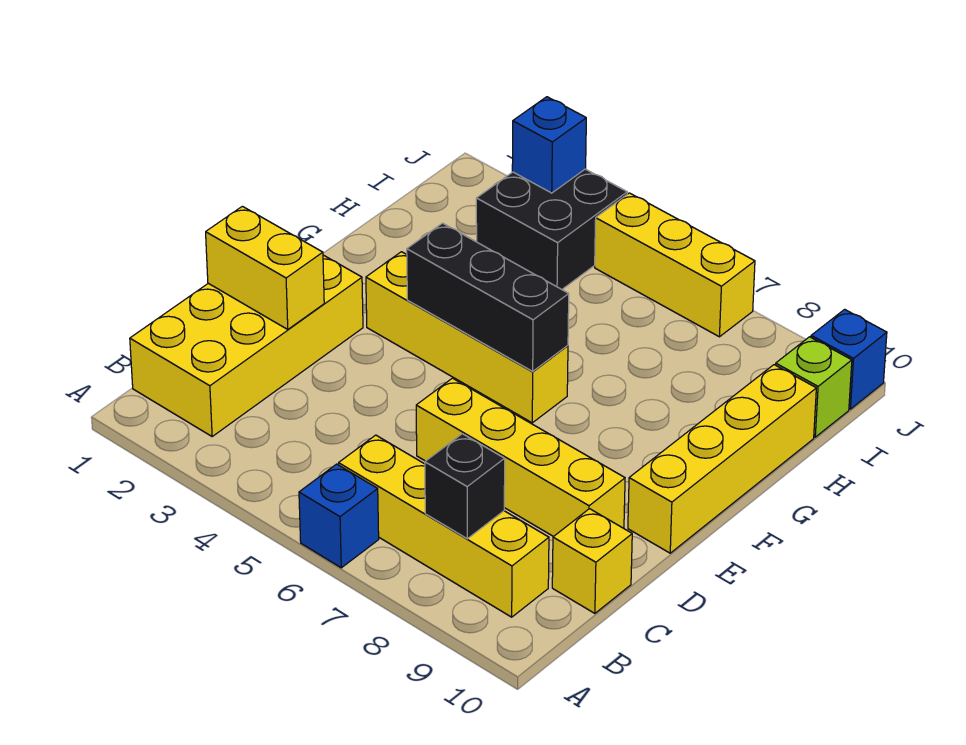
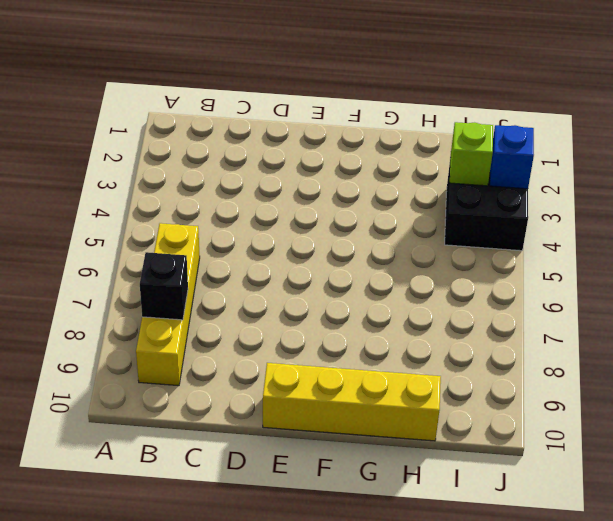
lime 1x1 brick [450,122,493,186] -> lime 1x1 brick moved to [776,337,852,437]
none -> blue 1x1 brick [299,464,379,568]
none -> yellow 2x4 brick [130,255,363,436]
none -> yellow 1x1 brick [552,509,632,613]

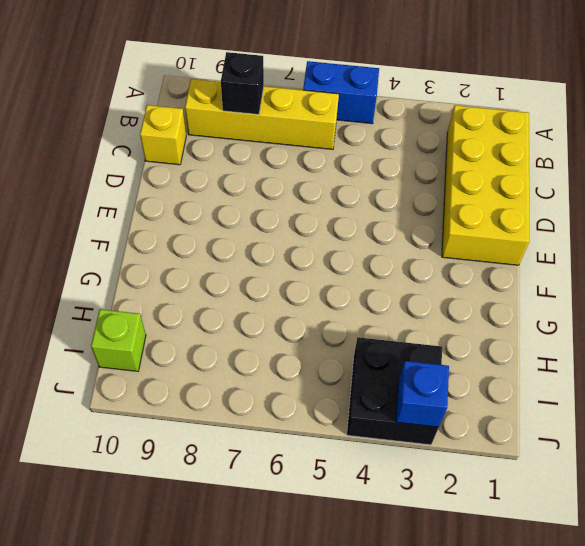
blue 1x2 brick [303,61,379,124] -> blue 1x1 brick [299,464,379,568]
none -> yellow 1x4 brick [416,378,625,537]
none -> yellow 1x4 brick [628,365,816,553]
none -> yellow 1x4 brick [366,252,568,423]

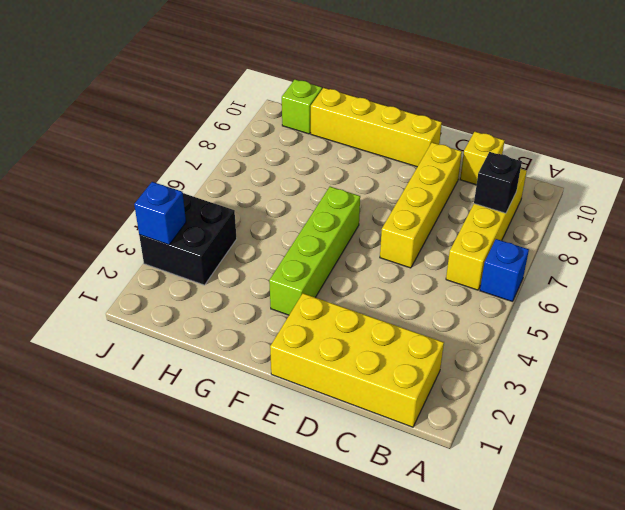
lime 1x4 brick [269,187,360,315] -> yellow 1x4 brick [366,252,568,423]
none -> yellow 1x3 brick [595,193,755,337]
none -> blue 1x1 brick [811,309,887,409]
none -> yellow 1x2 brick [206,206,324,329]

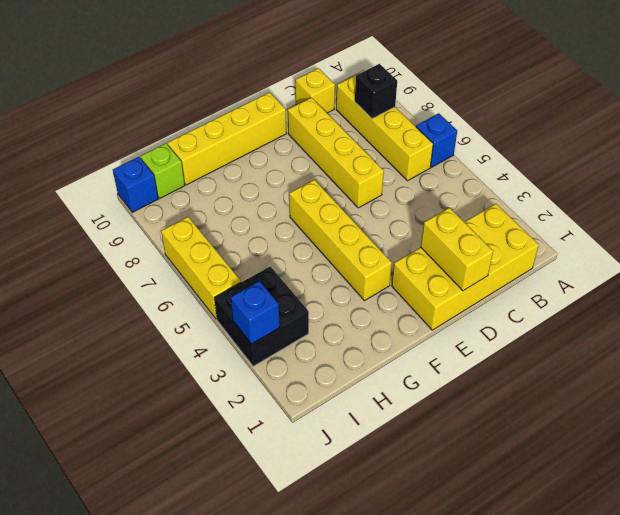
none -> black 1x3 brick [407,223,569,371]

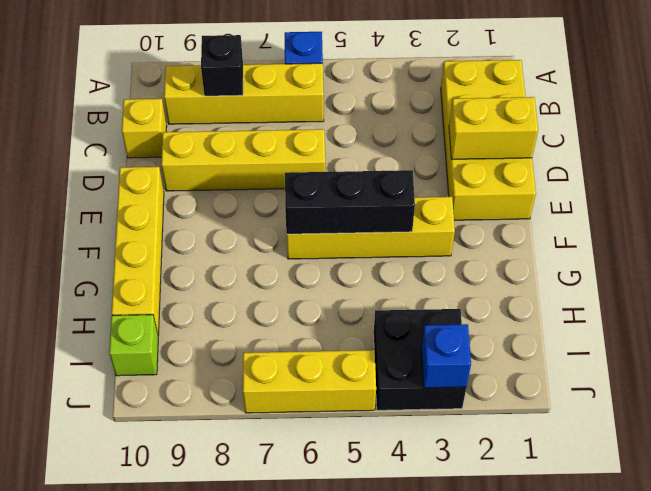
none -> blue 1x1 brick [811,309,887,409]

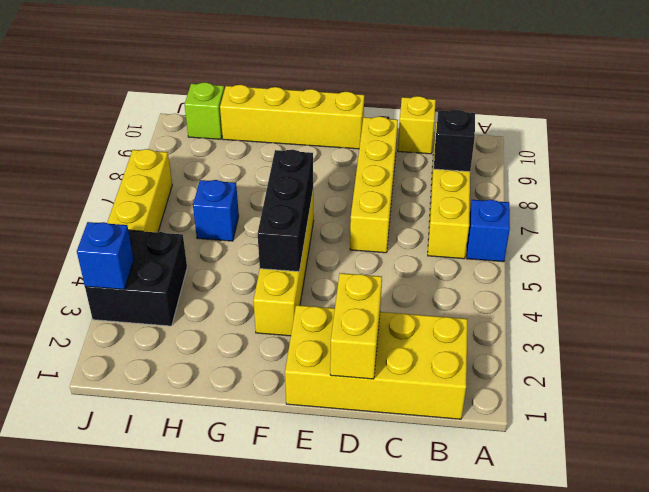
blue 1x1 brick [193,180,239,241] -> blue 1x1 brick moved to [811,309,887,409]

